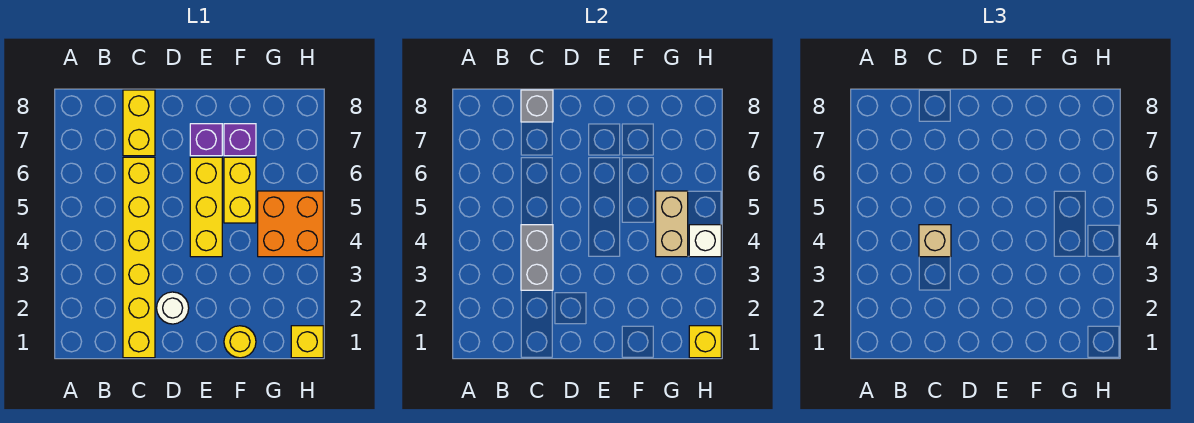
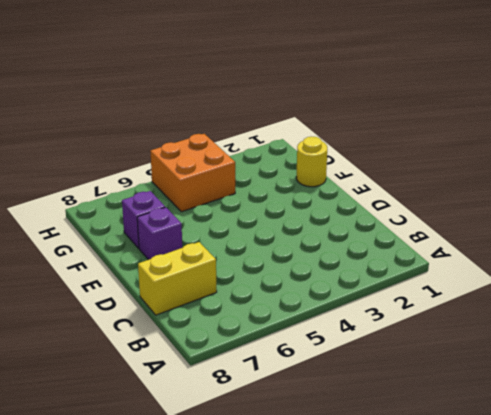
none -> yellow 1x6 brick [123,157,155,358]
none -> white 1x1 round brick [157,292,189,324]
none -> yellow 1x3 brick [190,157,222,257]

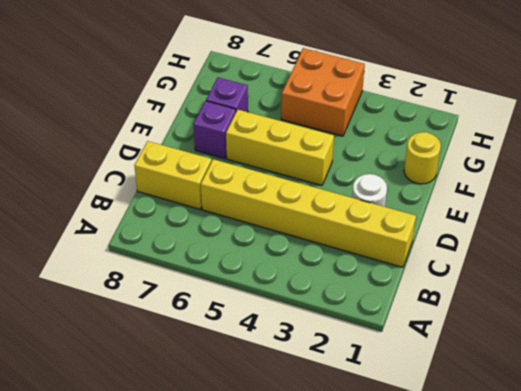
none -> yellow 1x2 brick [224,157,256,223]
none -> yellow 1x1 brick [291,326,323,358]
none -> grey 1x2 brick [521,225,553,290]

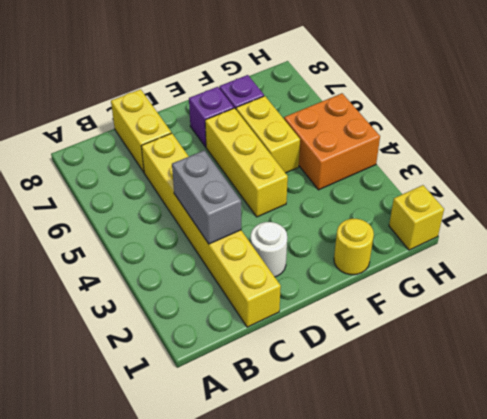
none -> grey 1x1 brick [521,90,553,122]
none -> tan 1x2 brick [656,191,688,257]
none -> yellow 1x1 brick [689,326,721,358]

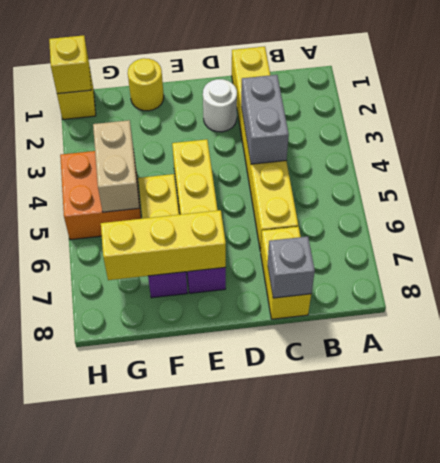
yellow 1x3 brick [101,210,226,280] -> none
none -> white 1x1 brick [689,225,721,257]
none -> tan 1x1 brick [919,225,951,257]

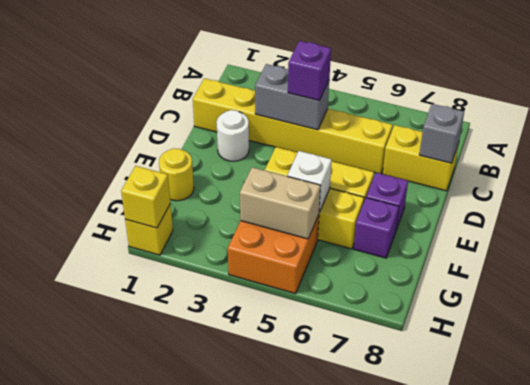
purple 1x1 brick [288,41,331,101] -> tan 1x1 brick [919,225,951,257]
white 1x1 brick [287,151,332,212] -> white 1x1 brick moved to [689,225,721,257]

